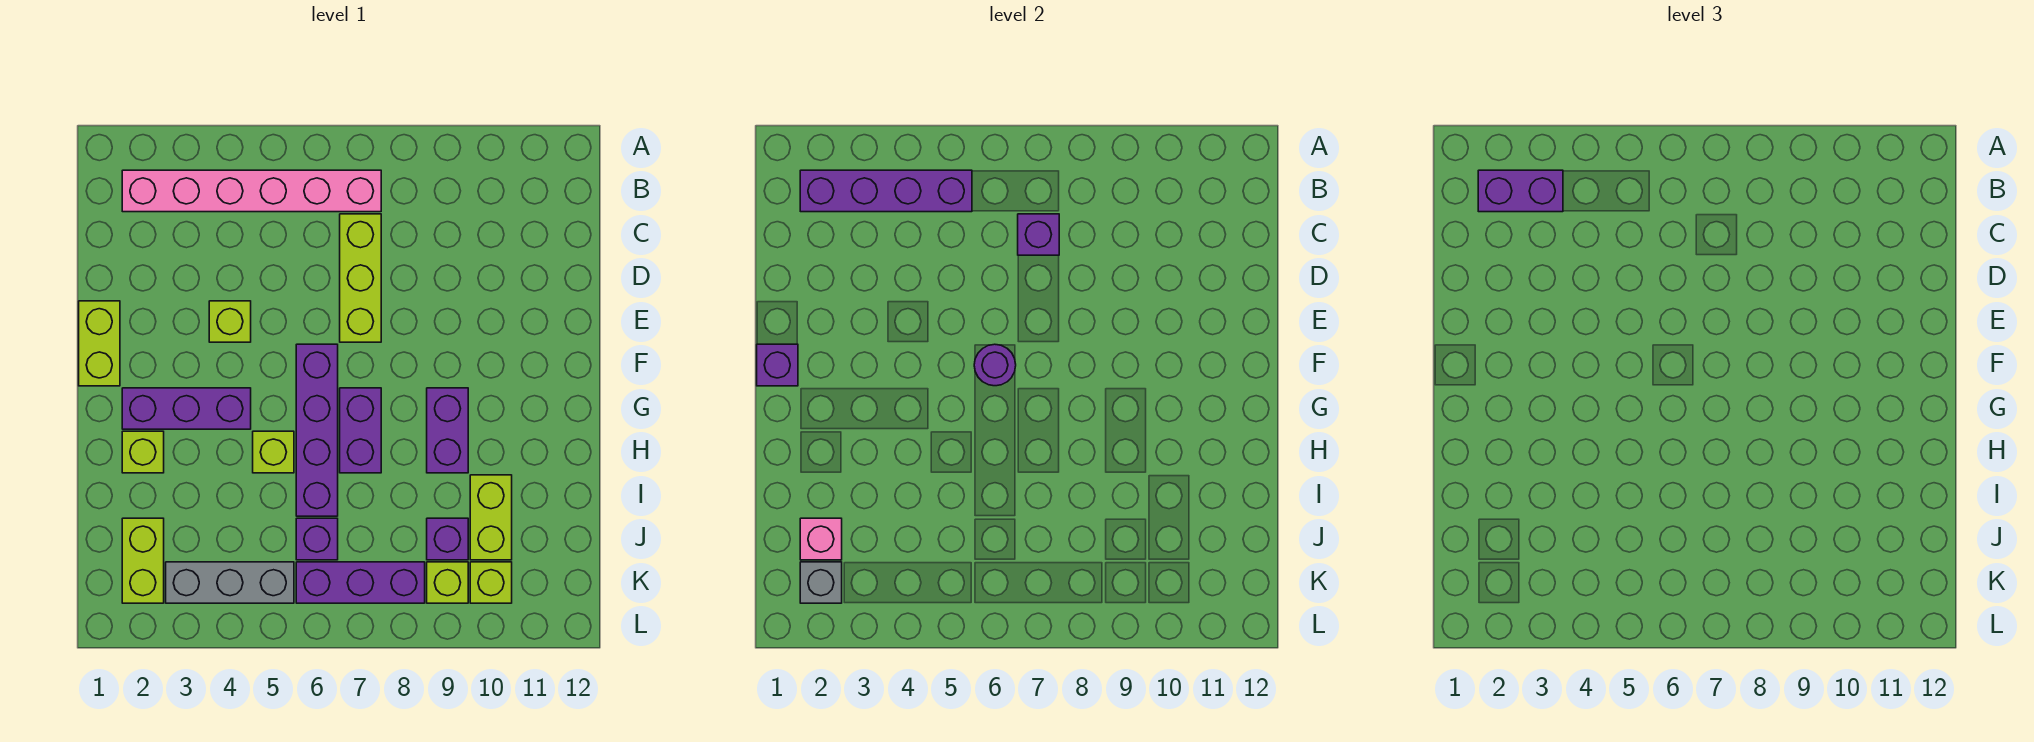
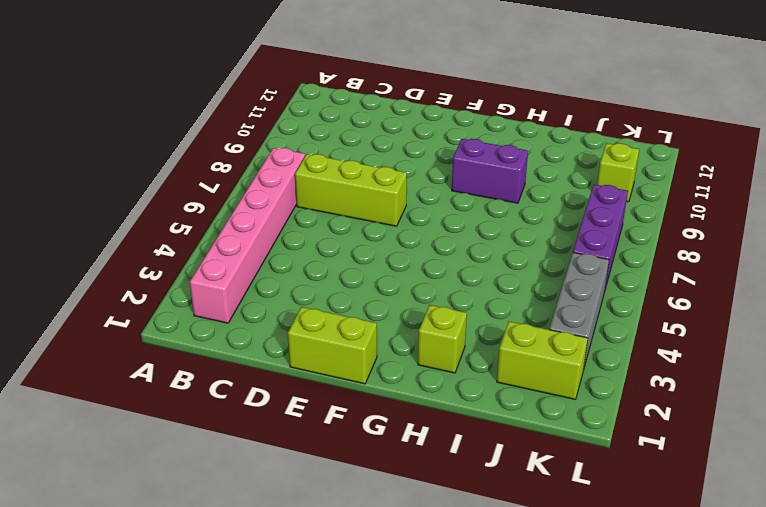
none -> lime 1x1 brick [209,301,251,342]
none -> purple 1x4 brick [296,344,338,516]
none -> purple 1x3 brick [122,388,251,429]

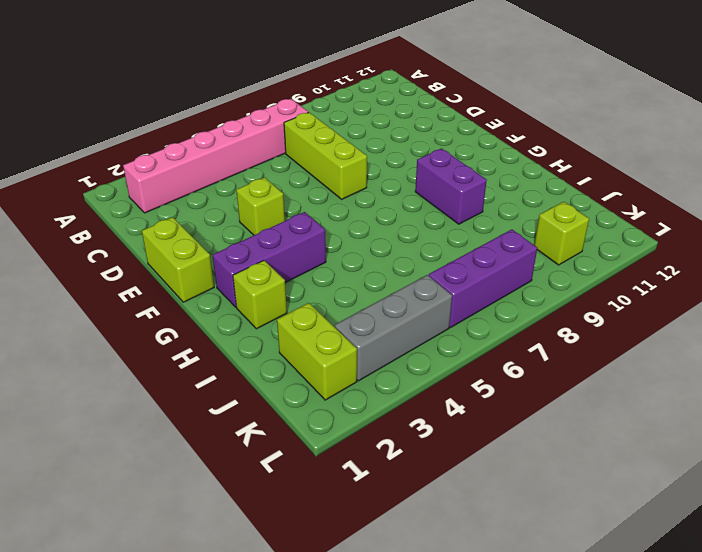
none -> purple 1x4 brick [296,344,338,516]
none -> purple 1x2 brick [340,388,381,473]
none -> lime 1x1 brick [253,431,294,473]

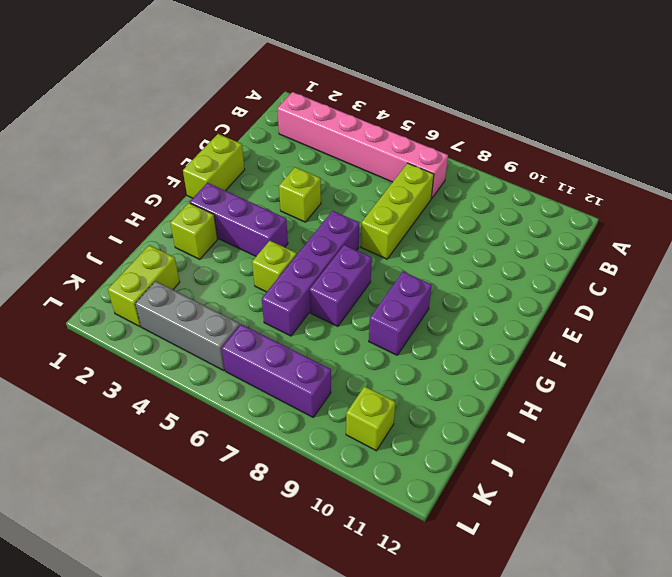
none -> lime 1x2 brick [470,475,512,560]
none -> purple 1x1 brick [296,518,338,560]
none -> purple 1x1 brick [427,518,468,560]

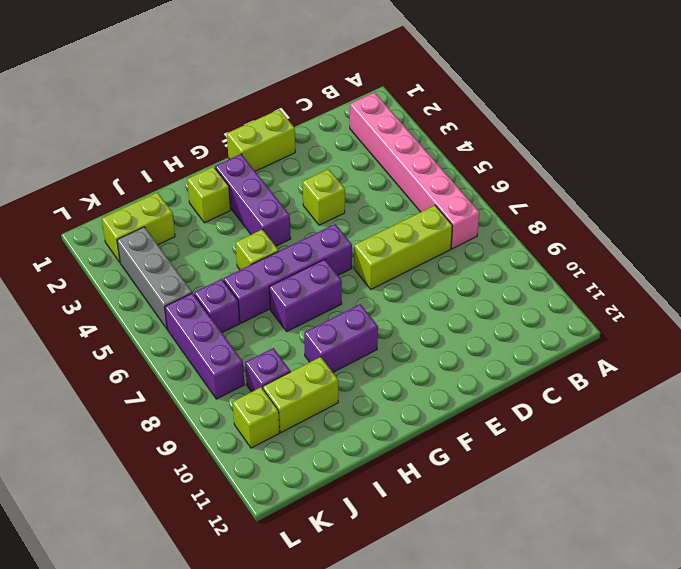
none -> lime 1x1 brick [427,562,468,603]
none -> purple 1x4 brick [800,170,972,212]
none -> purple 1x1 brick [1018,214,1059,255]

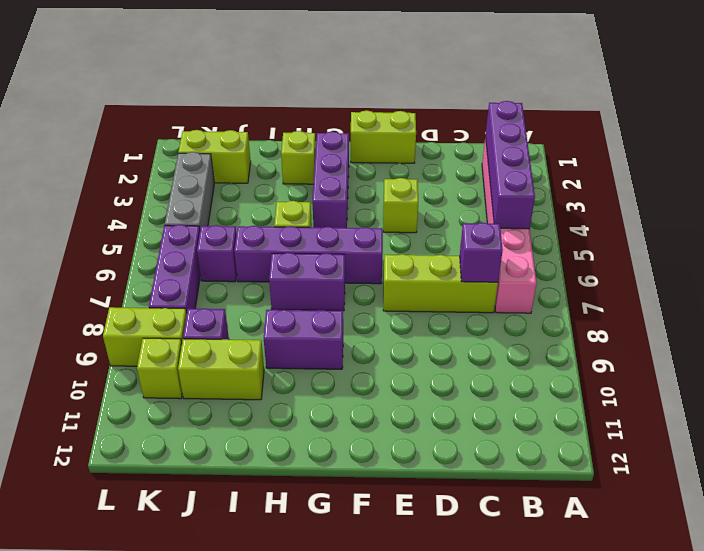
lime 1x2 brick [103,307,187,366] -> lime 1x1 brick [427,562,468,603]
none -> purple 1x1 brick [757,344,798,386]
none -> purple 1x1 round brick [974,344,1016,386]
none -> pink 1x1 brick [800,518,842,560]

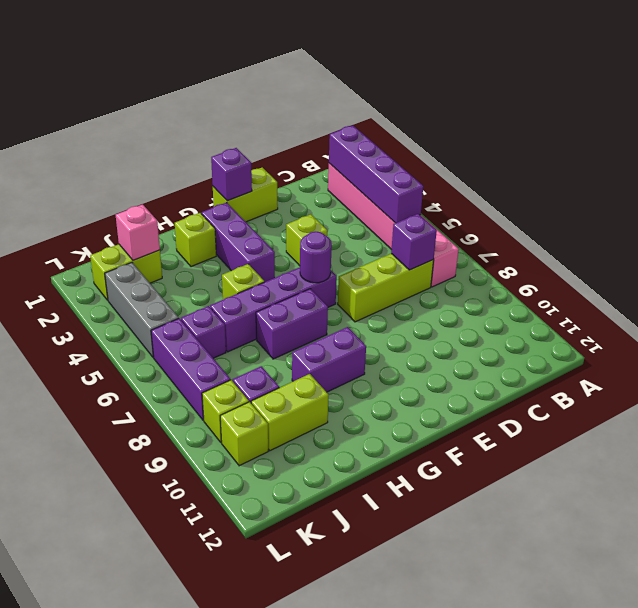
none -> grey 1x1 brick [800,562,842,603]
none -> purple 1x2 brick [1478,170,1563,212]

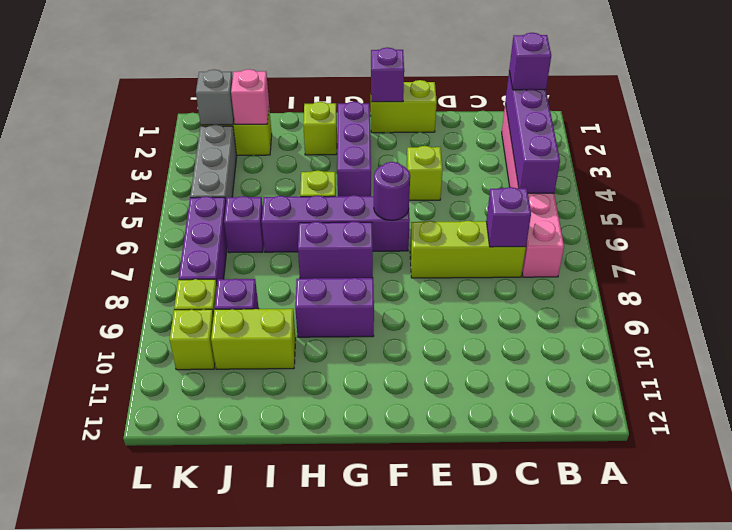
purple 1x1 brick [509,33,551,90] -> purple 1x2 brick [1478,170,1563,212]

